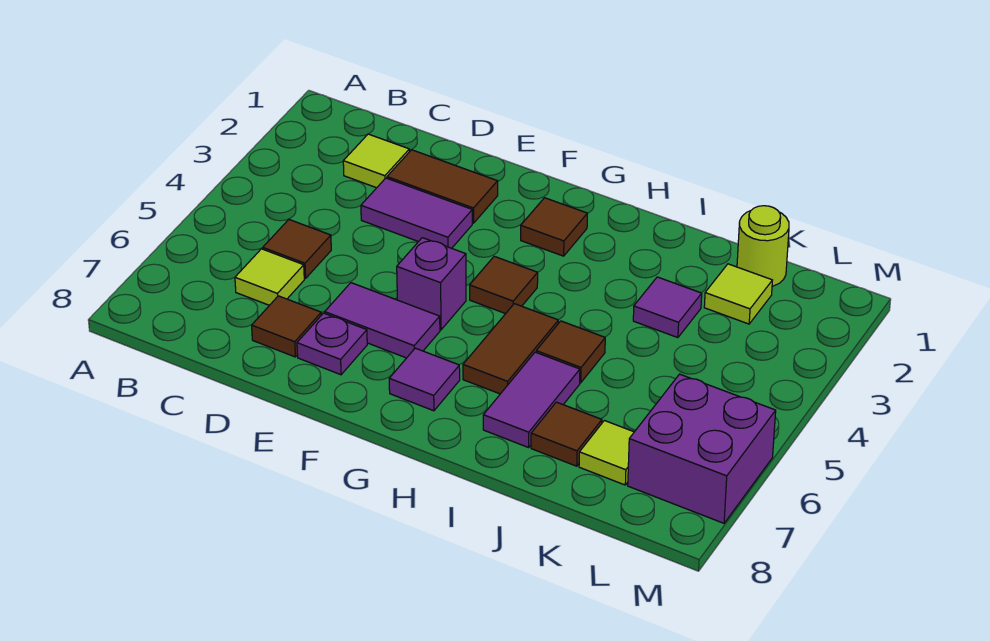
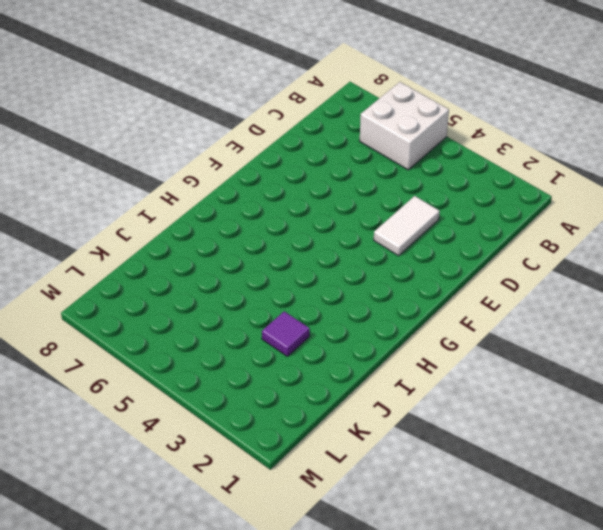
white 2x2 brick [360,82,449,170] -> none
white 1x2 tile [374,196,440,256] -> purple 1x2 tile [361,178,472,248]
none -> lime 1x1 tile [343,134,409,188]
none -> brown 1x1 tile [263,220,331,278]
none -> lime 1x1 tile [235,249,304,305]

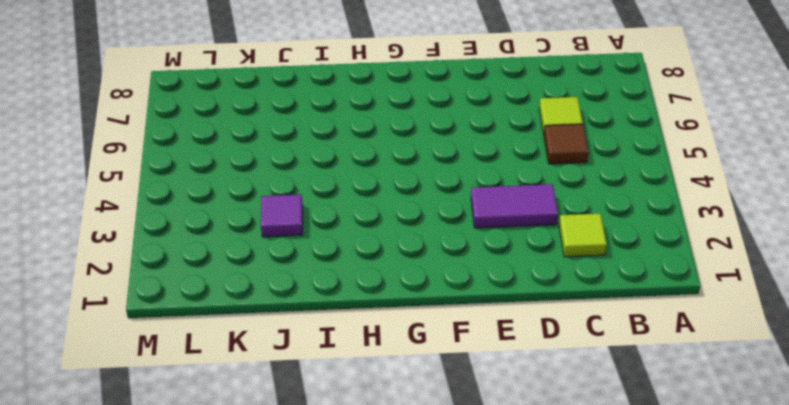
none -> brown 1x2 tile [387,150,498,223]
none -> brown 1x1 tile [252,296,321,357]
none -> purple 1x2 tile [325,283,440,358]

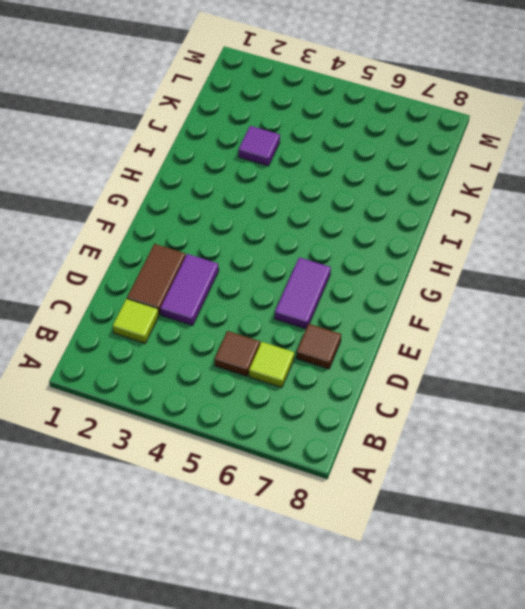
none -> purple 1x1 plate [297,313,367,375]
none -> purple 1x1 brick [397,238,466,330]
none -> brown 1x1 tile [521,198,587,256]

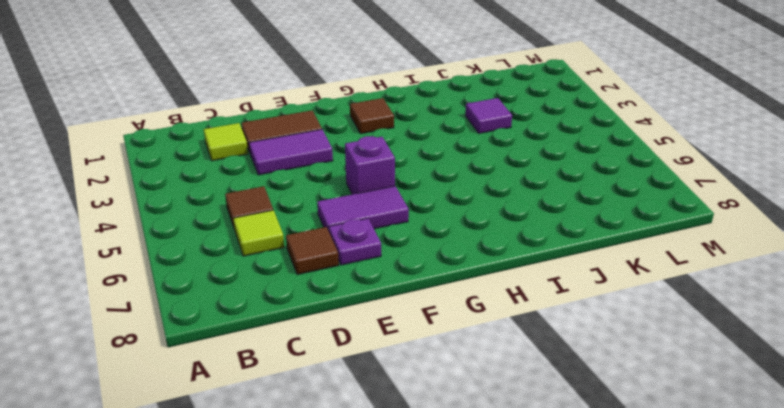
none -> brown 1x1 tile [470,256,538,314]
none -> purple 1x1 tile [389,348,460,411]
none -> brown 1x2 tile [463,304,558,394]

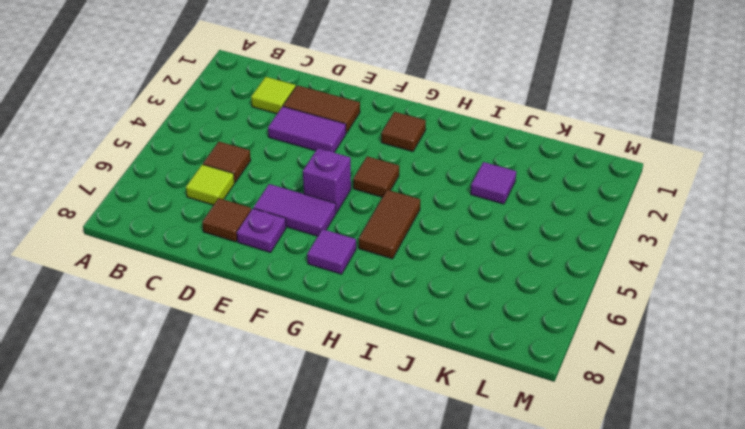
none -> brown 1x1 tile [536,321,605,383]
none -> purple 1x2 tile [483,352,580,447]
none -> brown 1x1 tile [531,402,602,466]

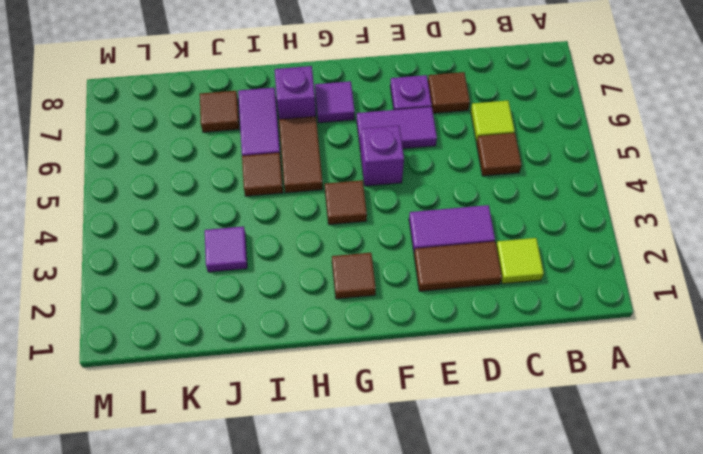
purple 1x1 brick [275,66,316,119] -> none
none -> lime 1x1 round brick [737,206,789,286]
none -> lime 1x1 tile [704,264,772,324]
none -> lime 1x1 tile [579,421,634,485]

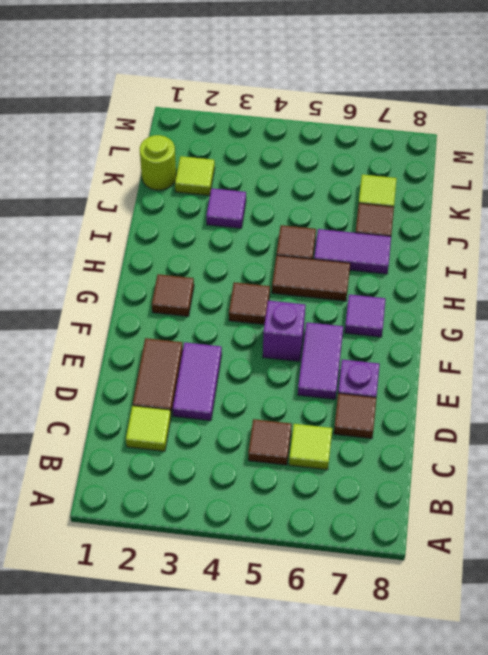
none -> purple 2x2 brick [628,374,776,523]

